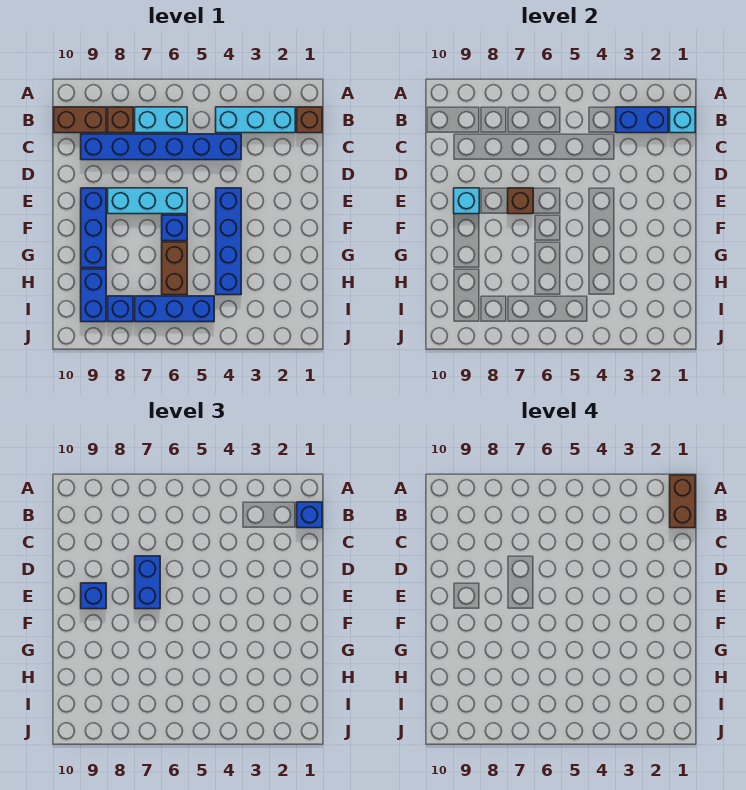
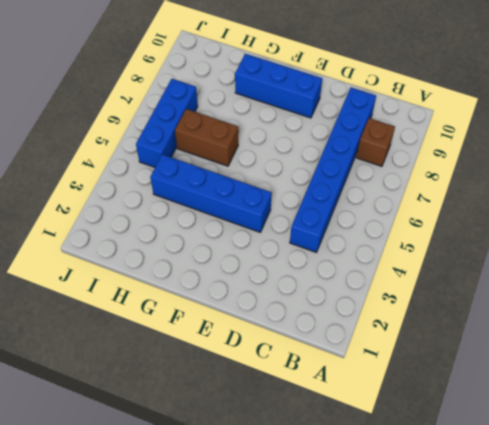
none -> brown 1x1 brick [297,107,322,133]
none -> cyan 1x3 brick [216,107,295,133]
none -> cyan 1x2 brick [135,107,187,133]

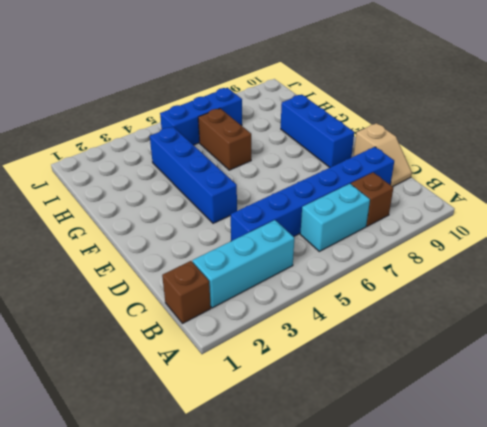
tan 1x2 slope [354,123,412,187] -> none
none -> brown 1x2 brick [54,107,106,133]
none -> cyan 1x3 brick [108,188,187,214]
none -> blue 1x1 brick [162,215,187,241]

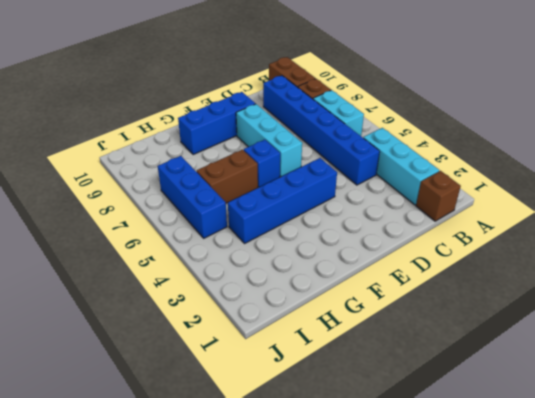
none -> blue 1x2 brick [81,269,106,322]
none -> blue 1x1 brick [108,296,133,322]
none -> cyan 1x1 brick [670,107,695,133]

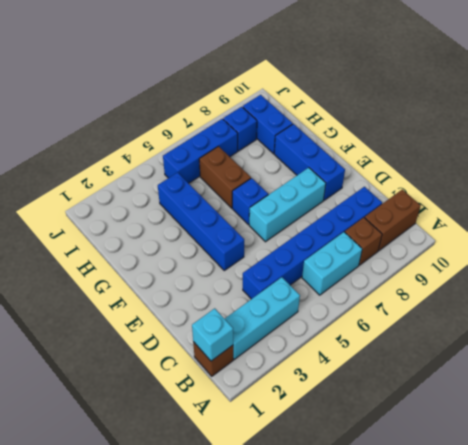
none -> blue 1x2 brick [616,107,668,133]
none -> brown 1x1 brick [508,188,533,214]
none -> cyan 1x1 brick [454,188,479,214]

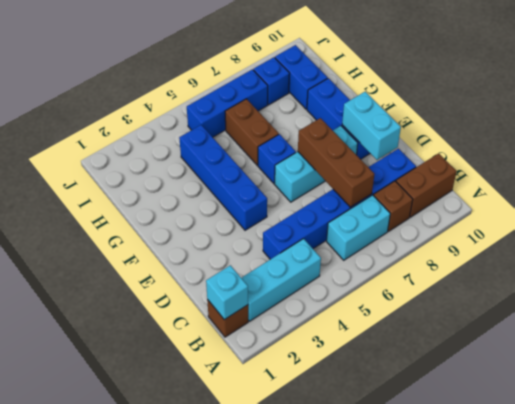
brown 1x3 brick [298,118,374,207] -> brown 1x1 brick [508,188,533,214]
cyan 1x2 brick [342,92,401,160] -> cyan 1x1 brick [454,188,479,214]
none -> blue 1x2 brick [616,107,668,133]
none -> blue 1x1 brick [297,502,322,528]
none -> blue 1x2 brick [135,556,160,609]

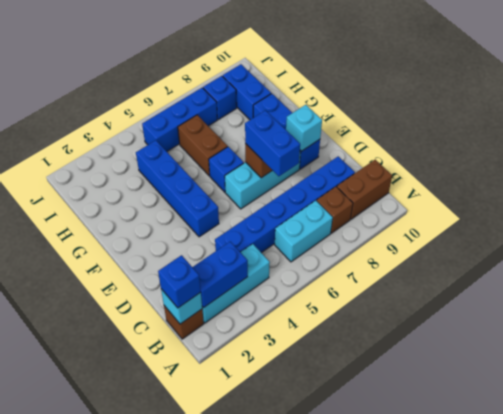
none -> blue 1x1 brick [81,583,106,609]
none -> brown 1x2 brick [670,475,695,528]

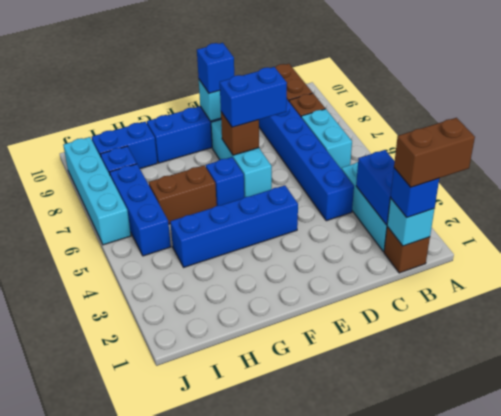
cyan 1x4 brick [63,137,131,245] -> none

